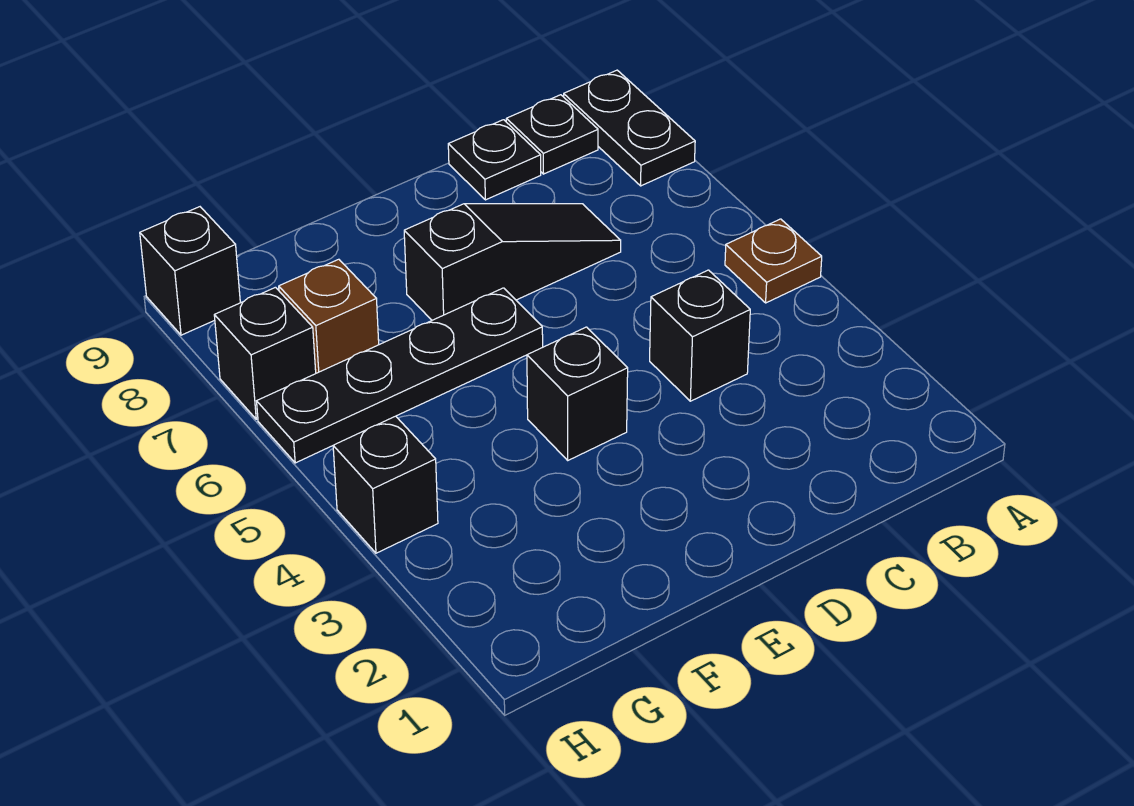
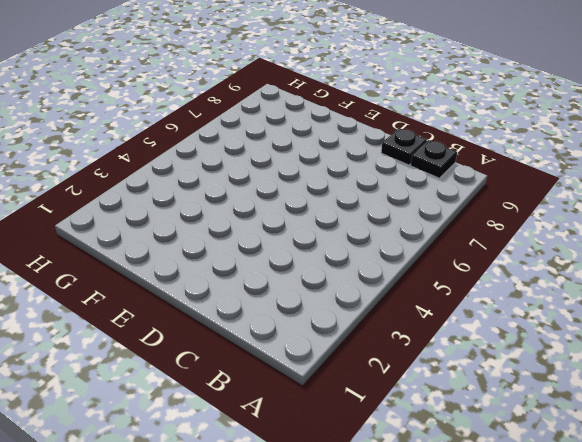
none -> brown 1x1 plate [725,219,822,303]
none -> black 1x2 plate [564,70,695,186]
none -> black 1x1 brick [650,270,750,401]

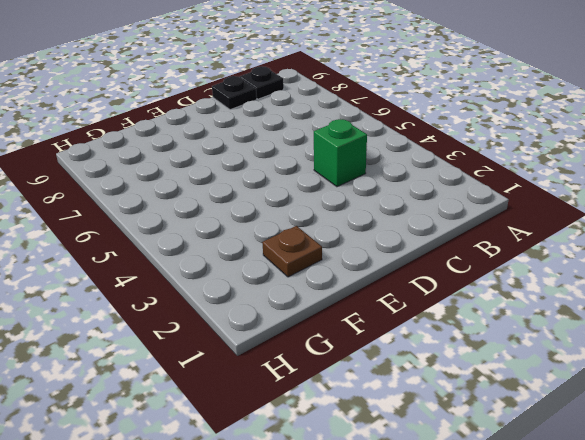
green 1x1 brick [314,119,367,187] -> black 1x1 brick [650,270,750,401]
brown 1x1 plate [262,226,322,277] -> brown 1x1 plate moved to [725,219,822,303]
none -> black 1x2 plate [564,70,695,186]
none -> black 1x3 slope [404,204,621,320]
none -> black 1x1 brick [527,327,628,460]

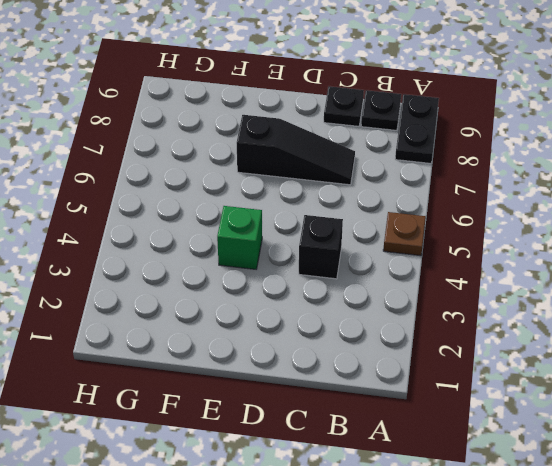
green 1x1 brick [217,206,262,269] -> black 1x1 brick [527,327,628,460]
none -> black 1x4 plate [257,288,543,463]
none -> brown 1x1 brick [279,259,379,373]
none -> black 1x1 brick [333,416,438,553]

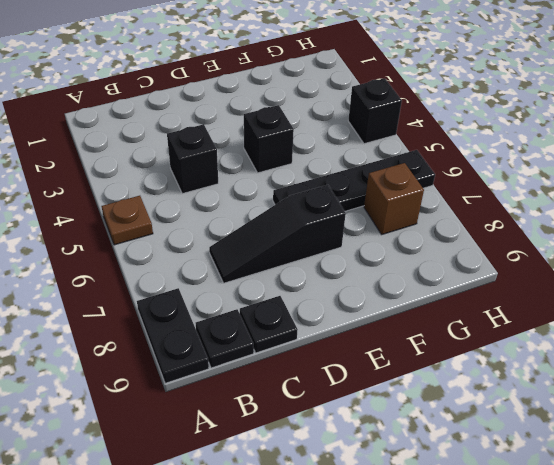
none -> black 1x1 brick [214,287,316,419]
none -> black 1x1 brick [140,207,240,335]

